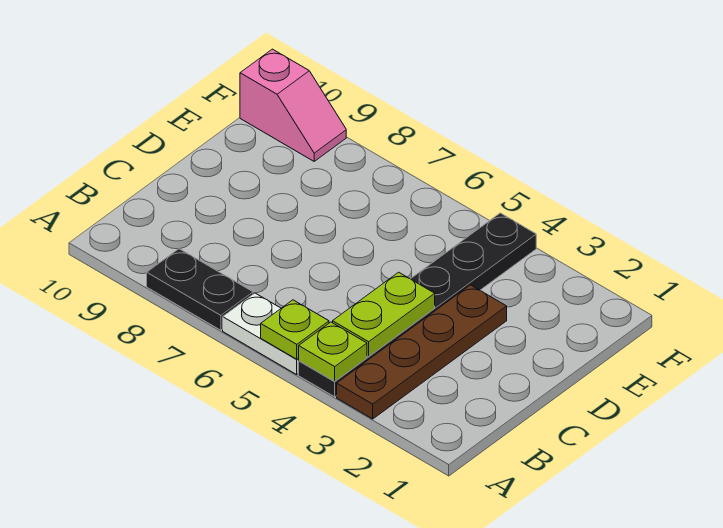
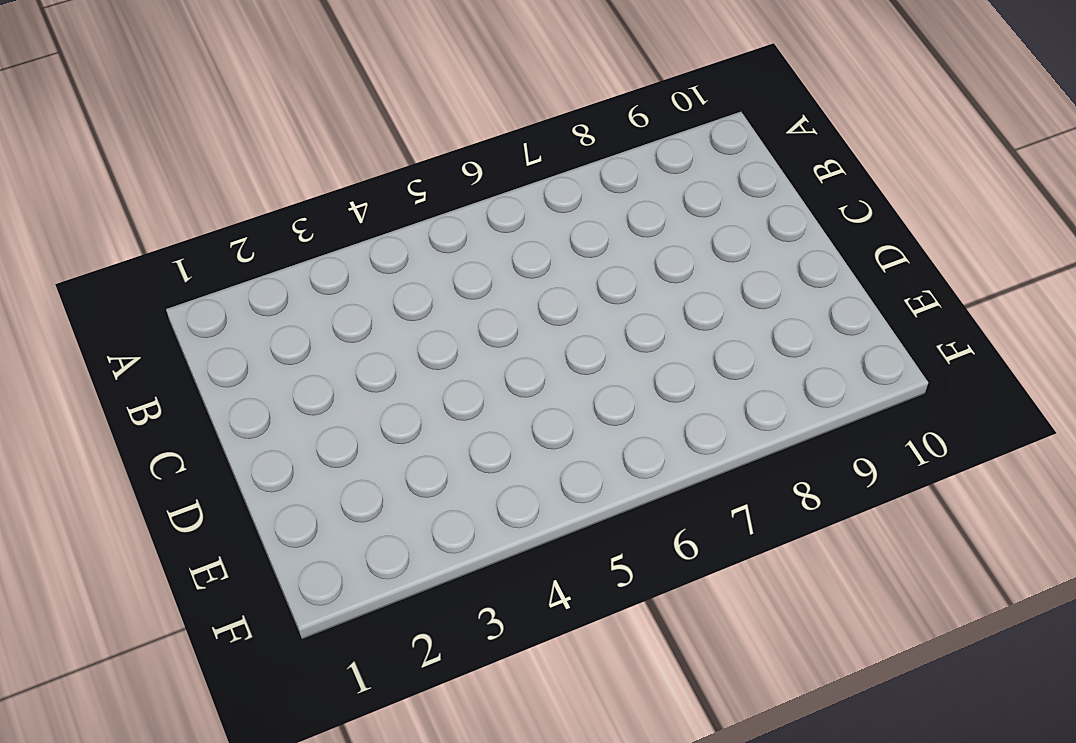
none -> brown 1x4 plate [337,285,507,419]
none -> black 1x6 plate [299,213,536,397]

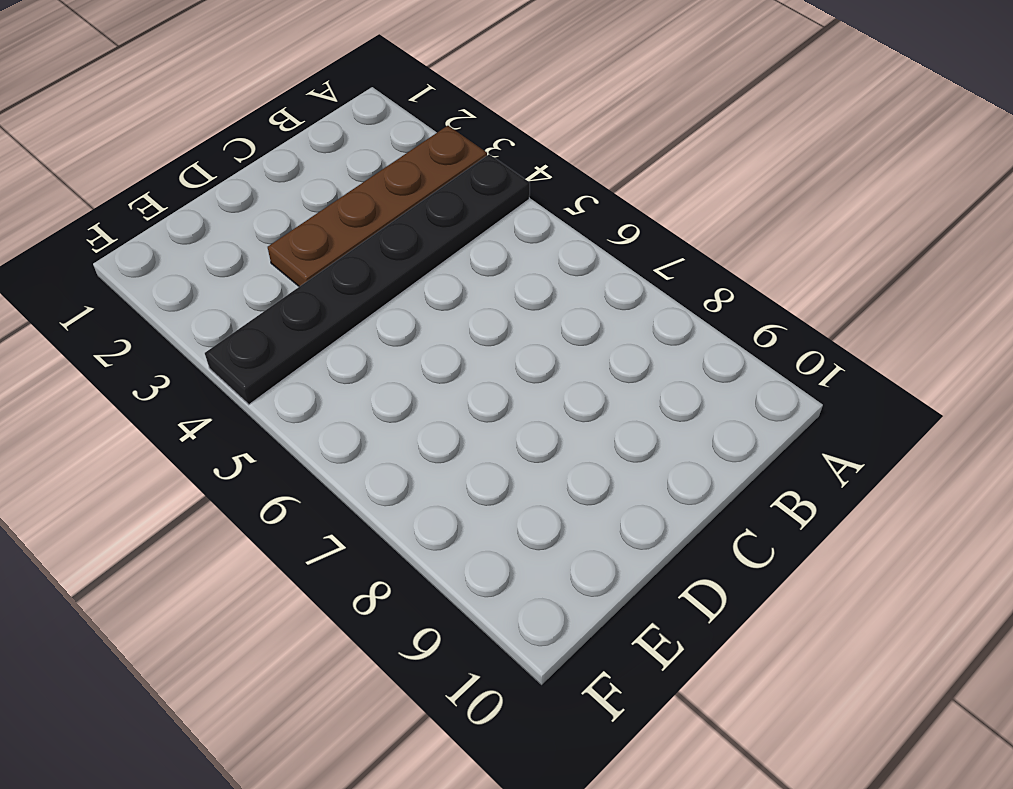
none -> white 1x2 plate [223,293,299,374]
none -> black 1x2 plate [147,249,253,330]

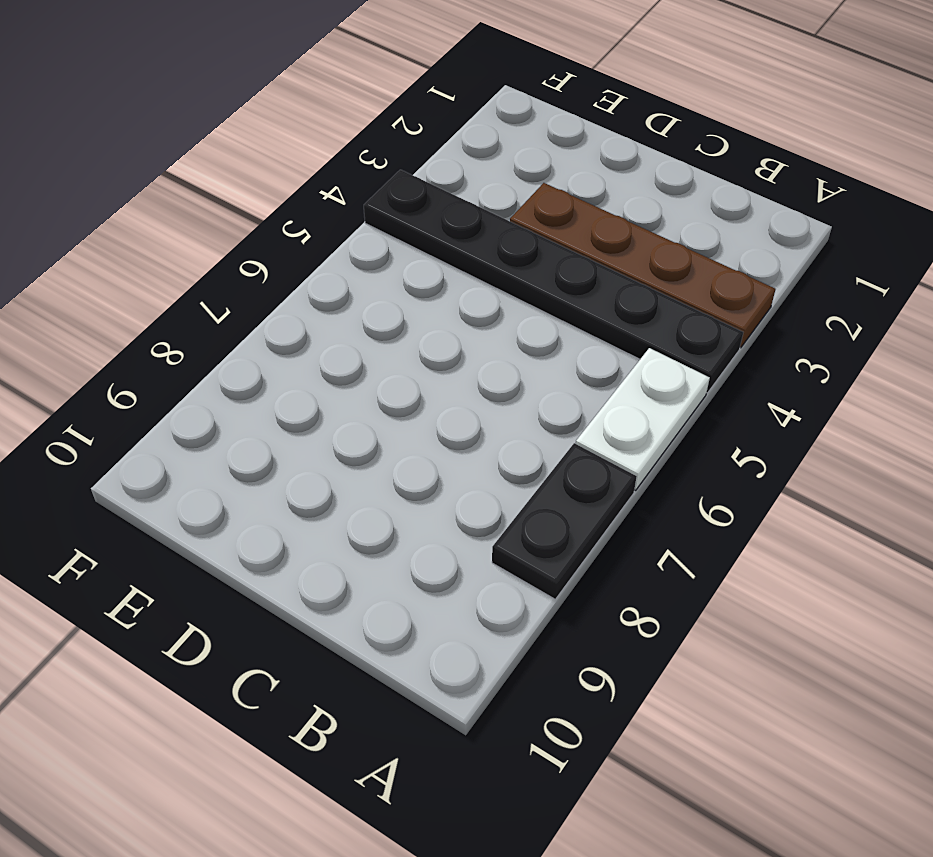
none -> pink 1x2 slope [240,49,346,161]
none -> lime 1x1 plate [299,322,367,381]

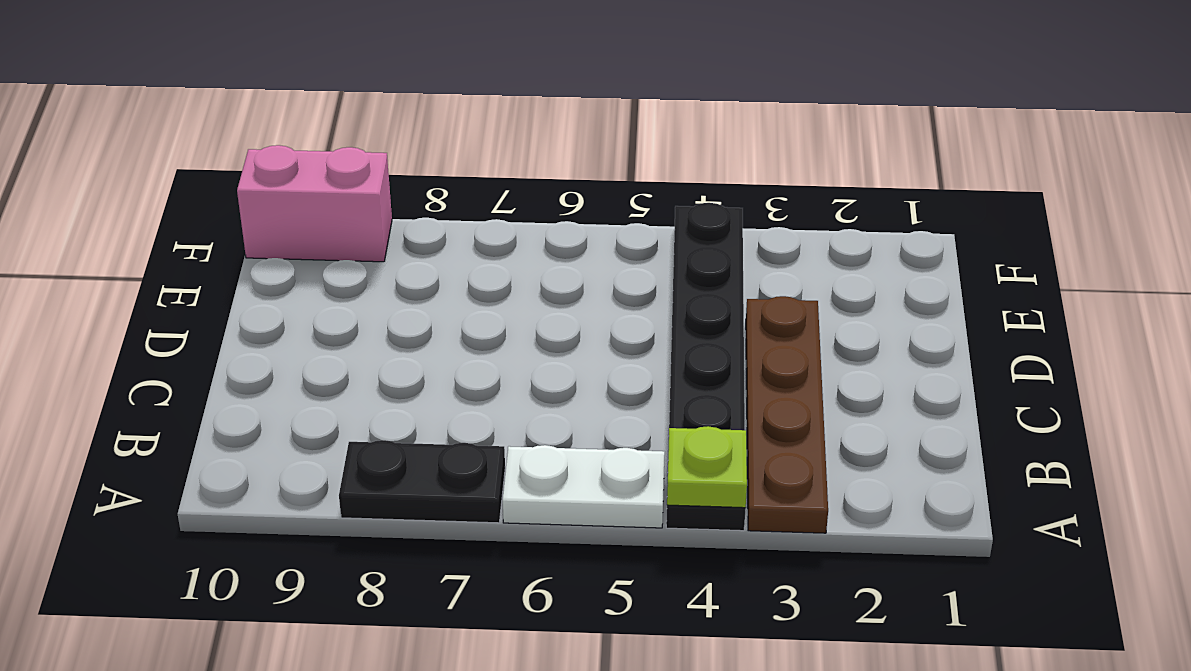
pink 1x2 brick [237,145,392,262] -> pink 1x2 slope [240,49,346,161]
none -> lime 1x1 plate [261,300,329,359]
none -> lime 1x2 plate [333,272,435,356]

